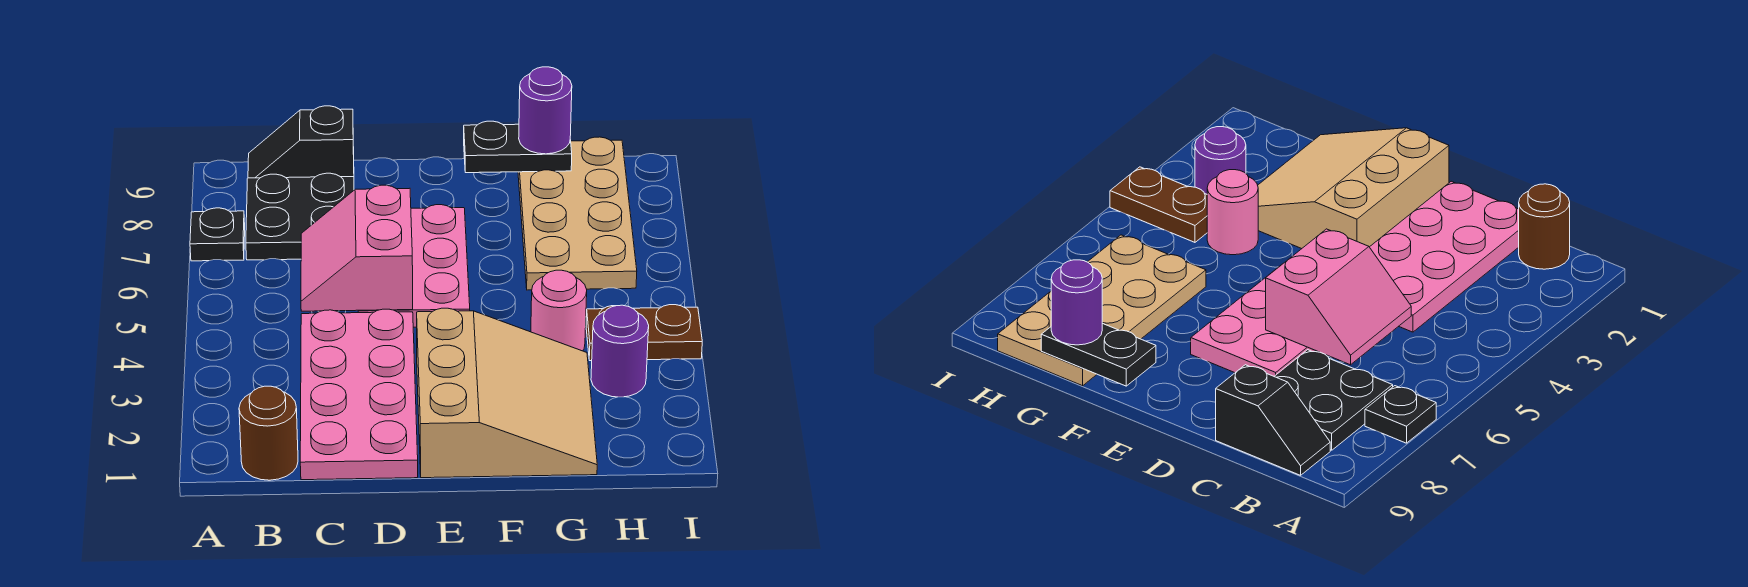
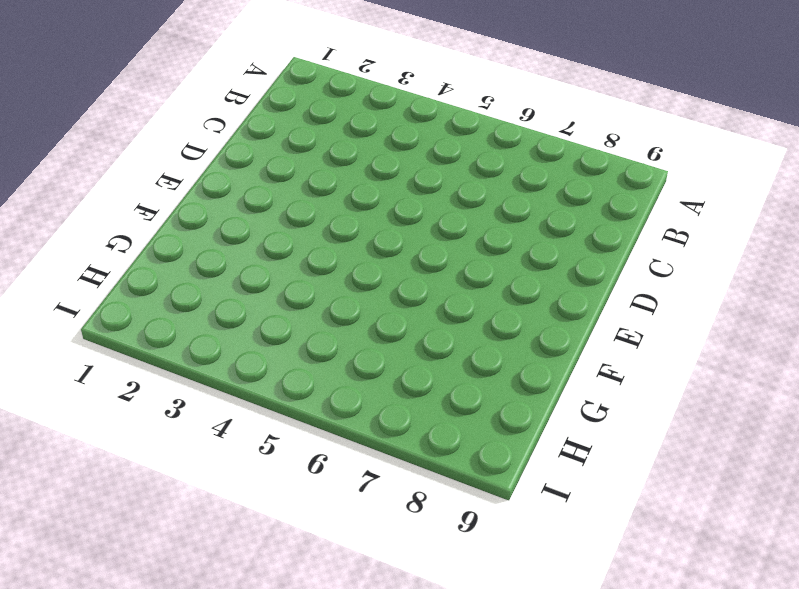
none -> black 1x1 plate [190,208,245,261]
none -> brown 1x1 round brick [239,386,298,480]
none -> black 2x2 plate [246,173,354,260]

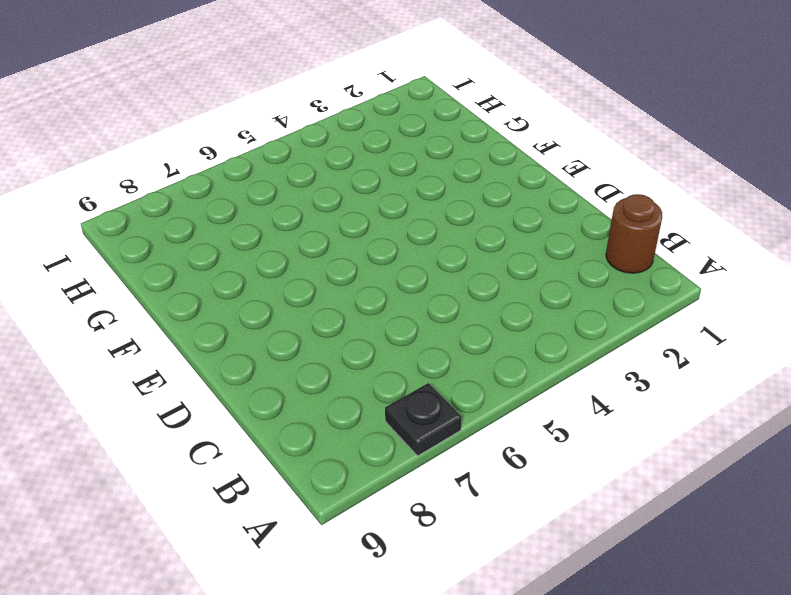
none -> black 2x2 plate [246,173,354,260]
none -> black 1x2 slope [248,106,354,178]
none -> pink 2x4 plate [300,309,418,480]

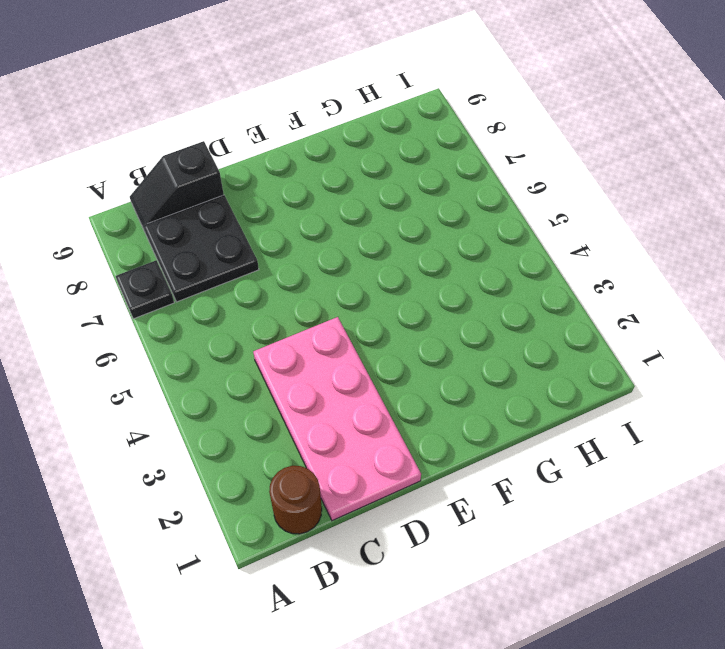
none -> pink 2x3 plate [358,205,470,327]
none -> tan 3x3 slope [417,308,597,478]
none -> pink 1x1 round brick [531,270,587,351]

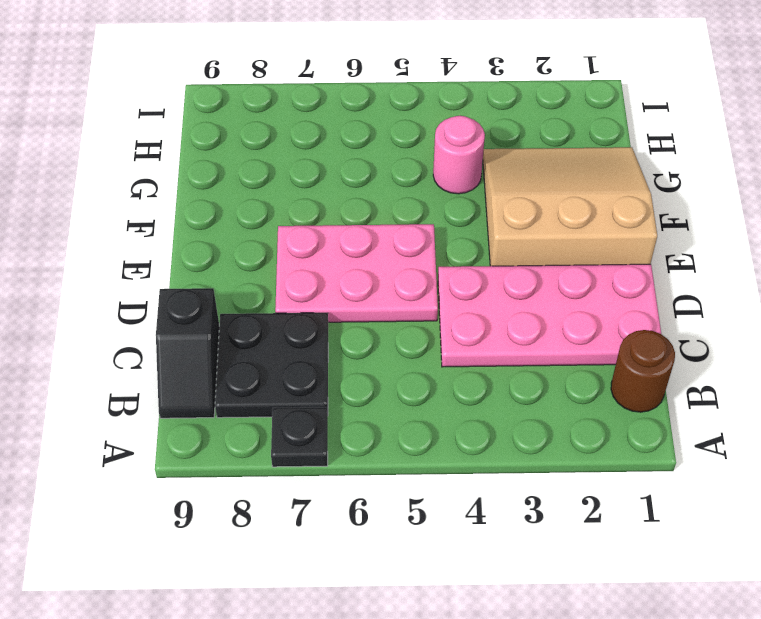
none -> tan 2x4 plate [518,137,637,290]
none -> purple 1x1 round brick [591,305,649,397]
none -> brown 1x2 plate [586,305,702,361]

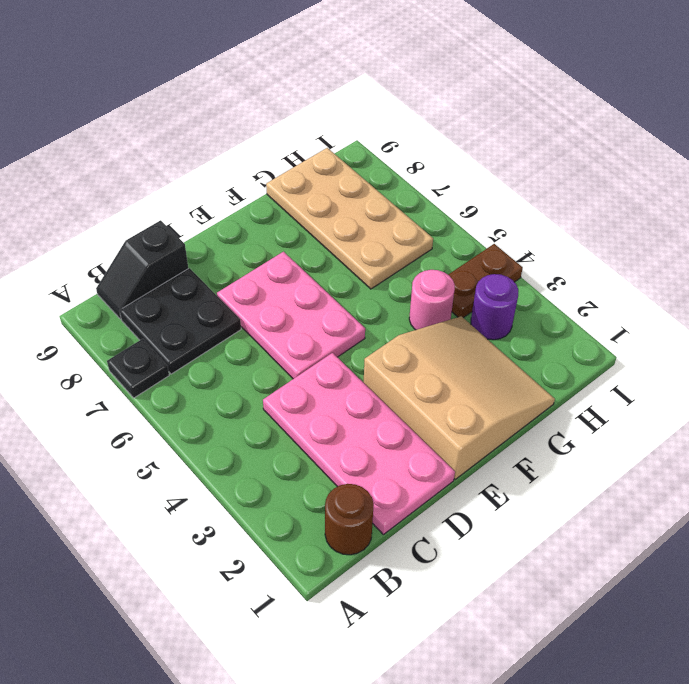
none -> pink 2x2 slope [301,185,413,311]
none -> black 1x2 plate [464,121,572,173]
none -> purple 1x1 round brick [519,67,572,154]

